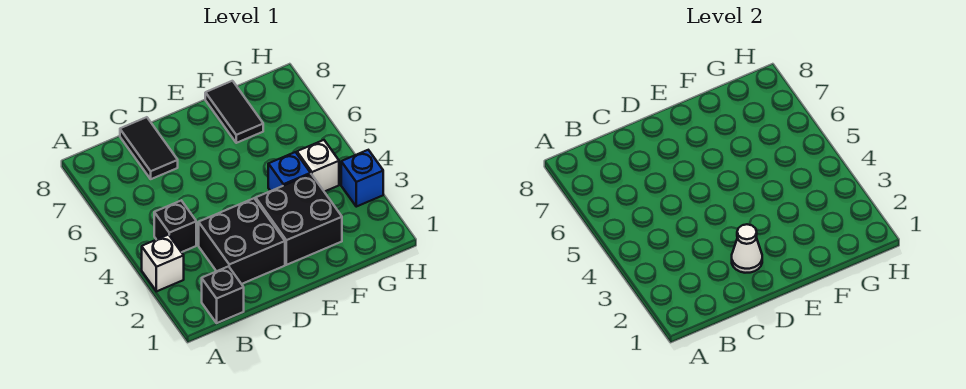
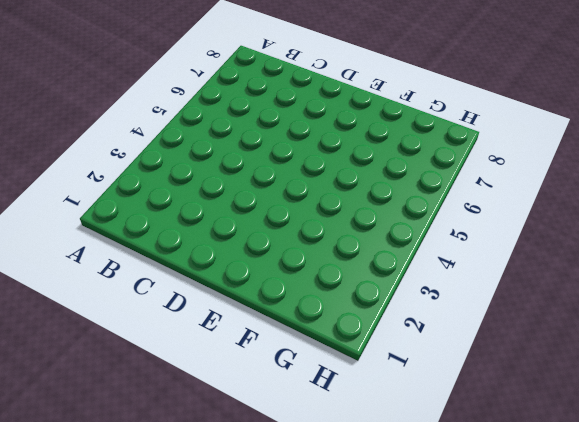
none -> white 1x1 brick [142,235,184,291]
none -> black 1x1 brick [202,266,244,323]

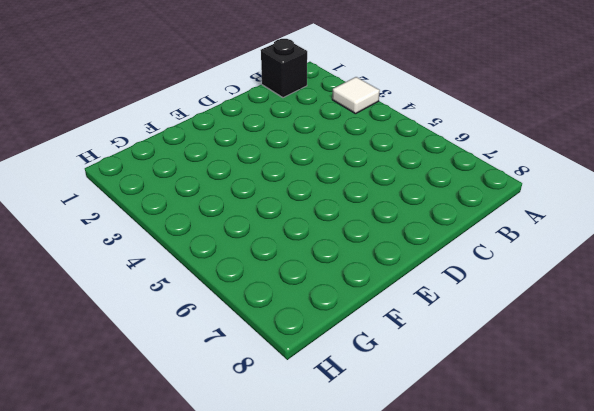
white 1x1 tile [332,77,380,114] -> white 1x1 brick [142,235,184,291]
none -> black 1x1 brick [154,201,196,252]
none -> black 2x2 brick [199,198,285,284]

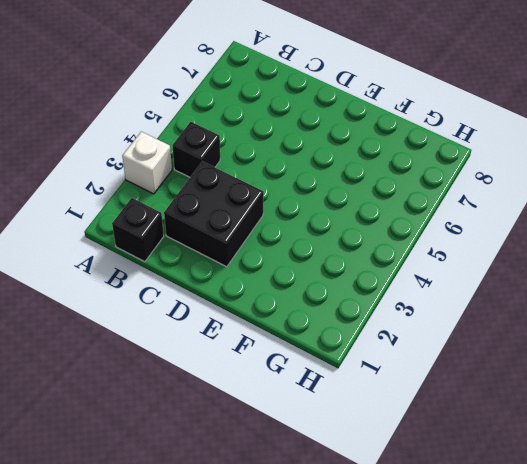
none -> black 1x2 tile [120,117,178,179]
none -> black 2x2 brick [256,174,342,265]

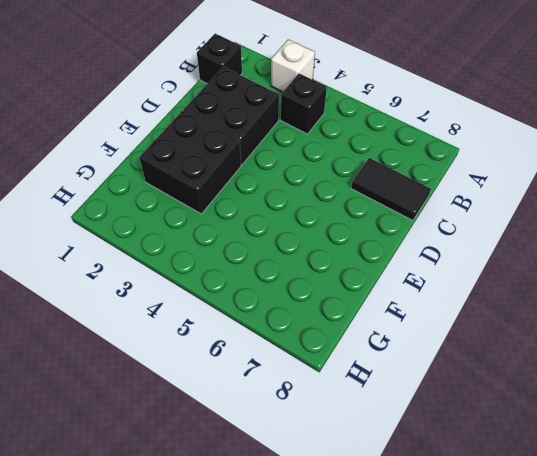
none -> blue 1x1 brick [268,152,311,191]
none -> black 1x2 tile [205,81,263,143]

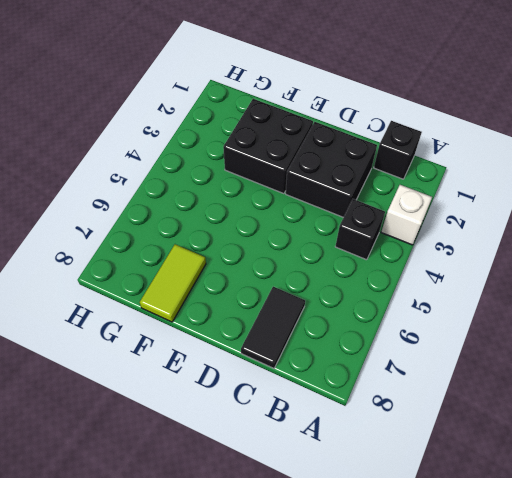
lime 1x2 tile [140,244,206,322] -> black 1x2 tile [205,81,263,143]
none -> blue 1x1 brick [268,152,311,191]
none -> white 1x1 brick [297,140,339,192]

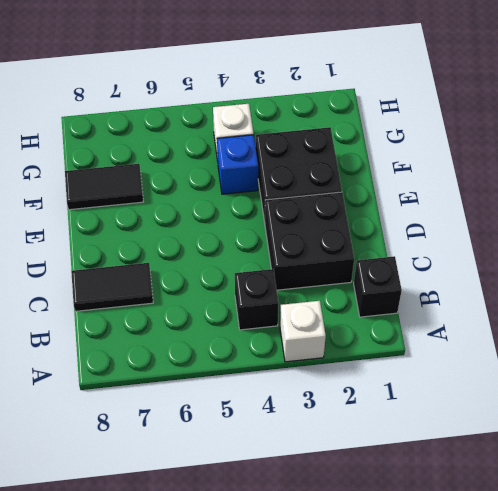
none -> blue 1x1 brick [341,150,383,207]
none -> white 1x1 cone [732,224,762,273]

